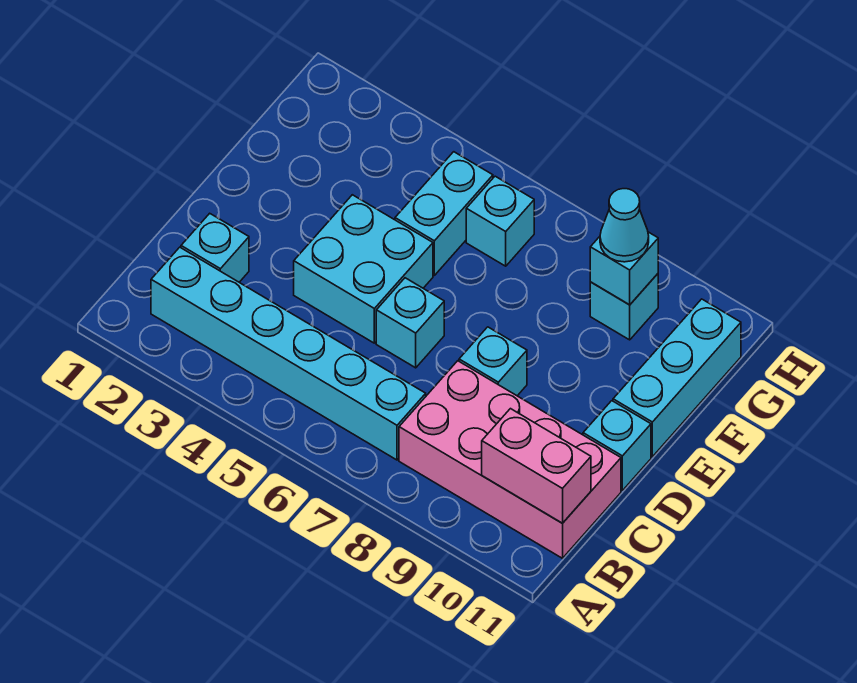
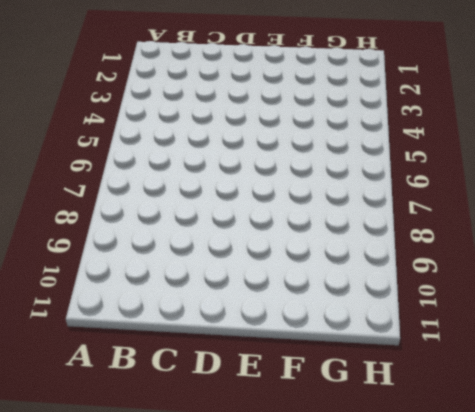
none -> cyan 1x6 brick [151,247,426,460]
none -> pink 2x4 brick [399,361,621,558]
none -> cyan 1x1 brick [181,213,249,282]

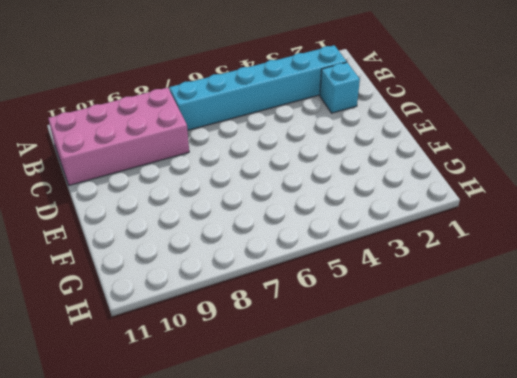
none -> cyan 2x2 brick [294,195,433,343]
none -> cyan 1x1 brick [376,278,444,368]
none -> cyan 1x1 brick [459,327,527,396]

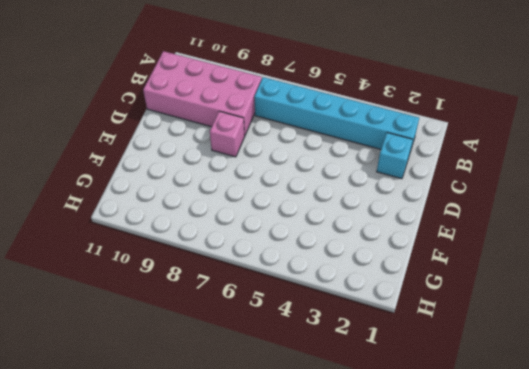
pink 1x1 brick [210,111,245,157] -> cyan 1x1 brick [459,327,527,396]
none -> cyan 2x2 brick [294,195,433,343]
none -> cyan 1x1 brick [376,278,444,368]
none -> cyan 1x1 brick [583,401,651,490]

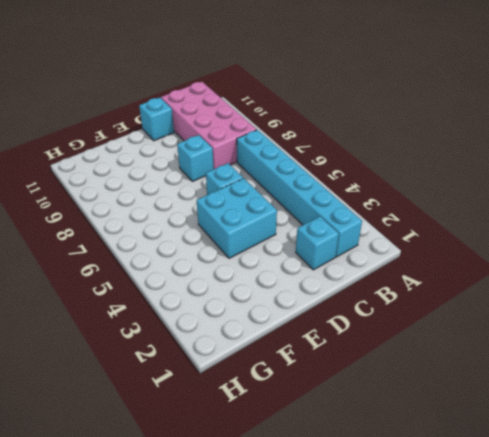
none -> cyan 1x3 brick [613,299,741,457]
none -> cyan 1x2 brick [395,152,493,275]
none -> cyan 1x1 brick [466,176,534,266]

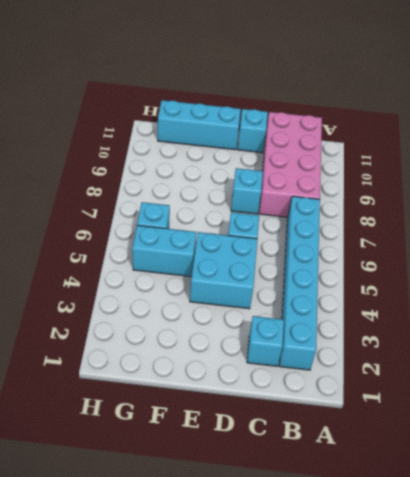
none -> cyan 1x1 brick [590,274,658,340]
none -> pink 1x2 brick [482,409,591,523]
none -> cyan 1x1 brick [590,232,658,305]

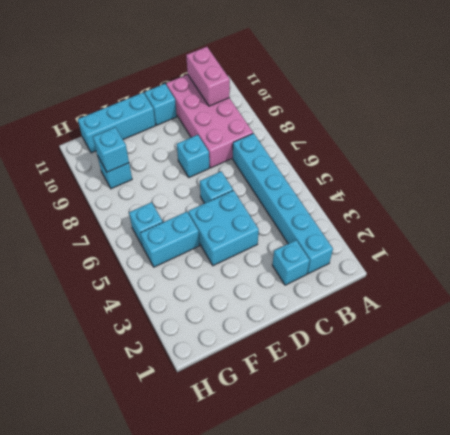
none -> cyan 1x1 cone [600,189,649,262]

